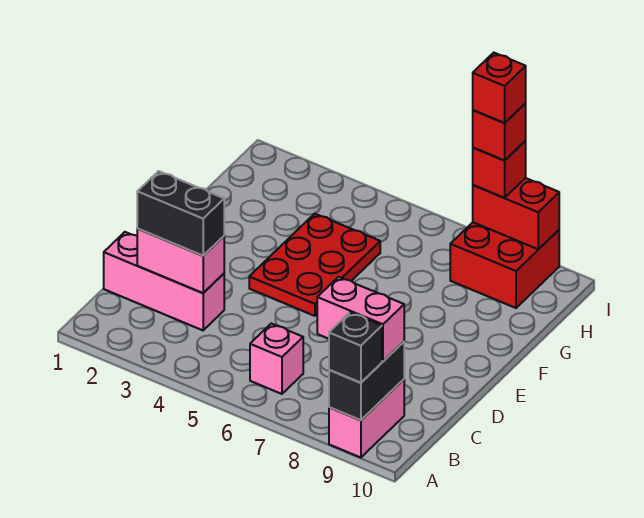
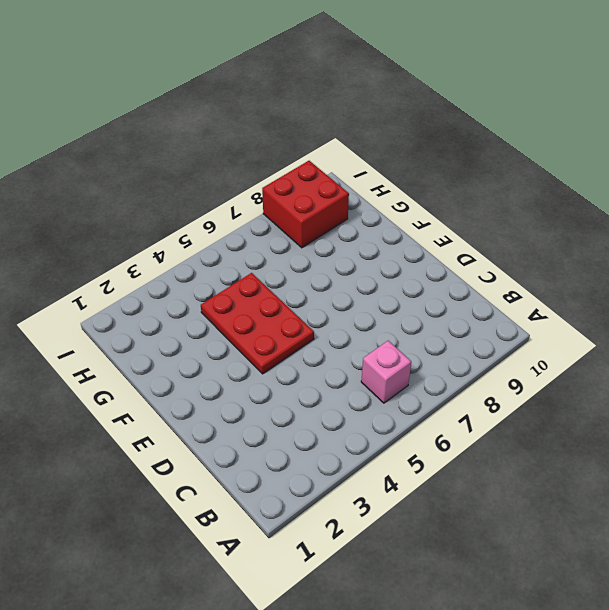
none -> pink 1x2 brick [329,379,404,458]
none -> pink 1x3 brick [104,232,224,330]
none -> black 1x2 brick [329,342,404,420]

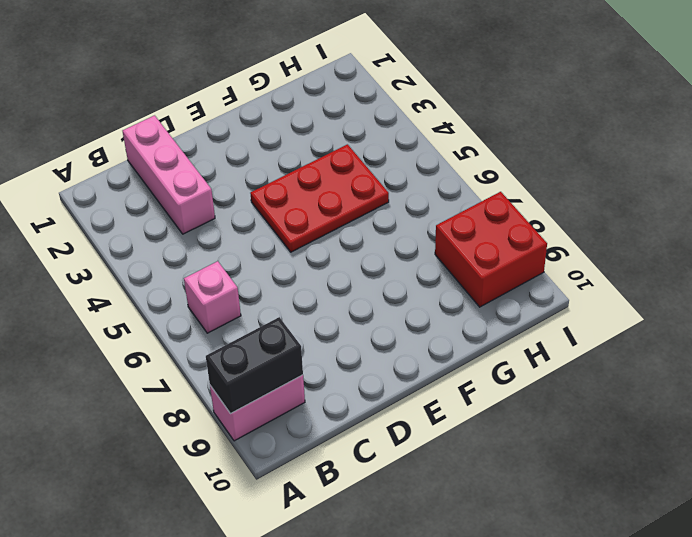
none -> pink 1x2 brick [137,229,224,293]
none -> red 1x2 brick [473,178,559,249]
none -> black 1x1 brick [329,312,382,383]

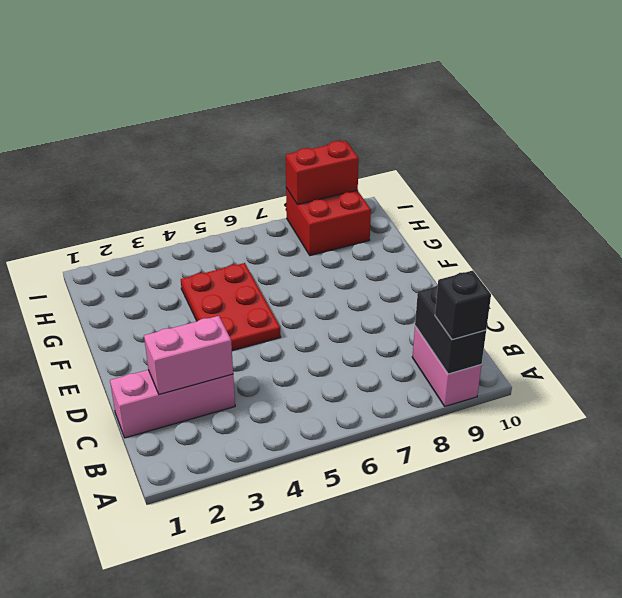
none -> pink 1x1 brick [250,324,303,394]
none -> pink 1x2 brick [317,277,404,361]
none -> black 1x2 brick [137,171,224,256]

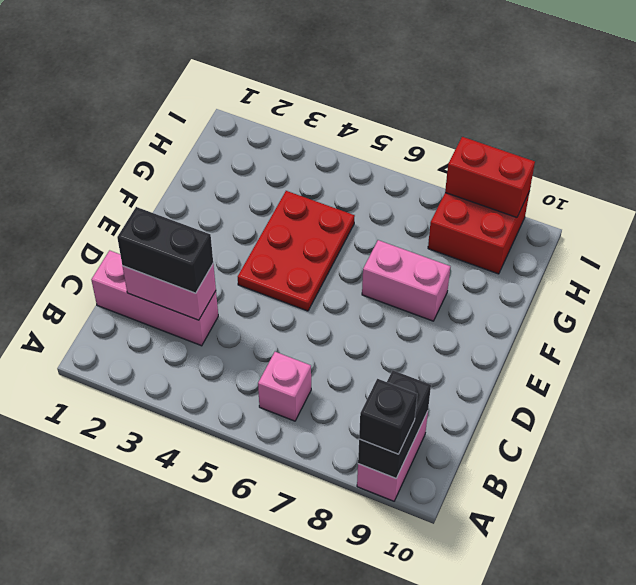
pink 1x2 brick [362,240,450,321] -> pink 1x2 brick moved to [317,277,404,361]
none -> red 1x1 brick [473,141,526,198]
none -> red 1x1 brick [473,103,526,161]
none -> red 1x1 brick [473,53,526,123]

